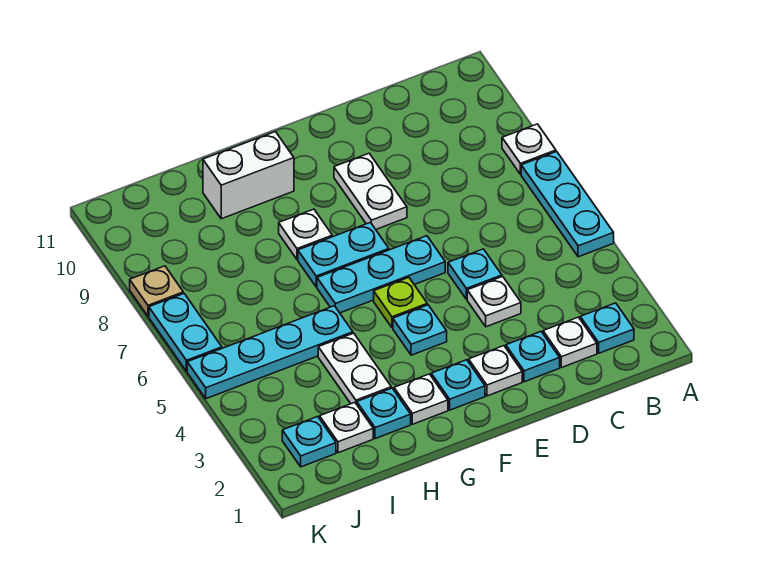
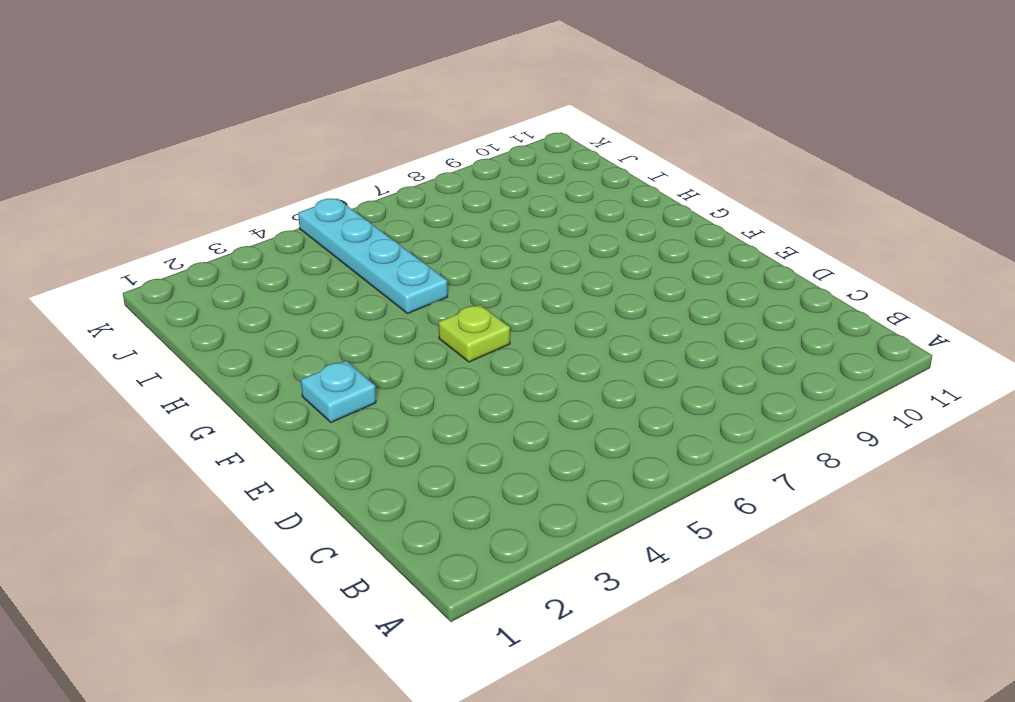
none -> cyan 1x3 plate [521,151,614,257]
none -> white 1x1 plate [502,124,556,174]
none -> cyan 1x1 plate [580,303,634,353]

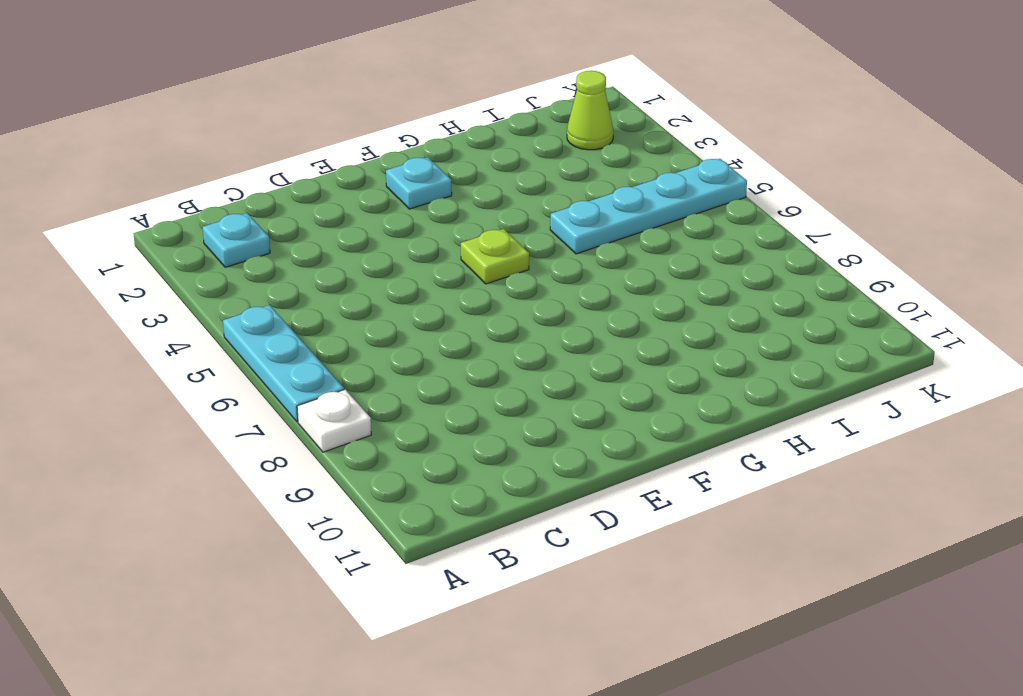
lime 1x1 cone [567,71,613,150] -> cyan 1x1 plate [282,417,336,467]
none -> white 1x1 plate [543,317,597,368]
none -> cyan 1x1 plate [506,332,560,382]
none -> white 1x1 plate [467,276,521,327]

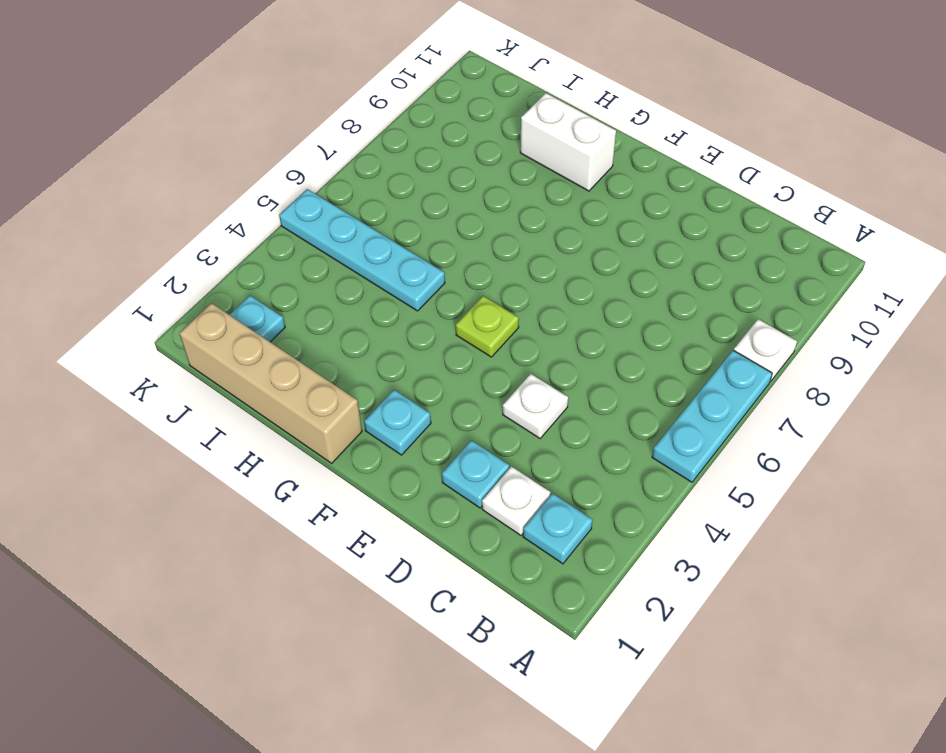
tan 1x4 brick [179,303,362,463] -> none
none -> cyan 1x1 plate [448,249,502,299]
none -> white 1x1 plate [469,346,522,396]
none -> cyan 1x3 plate [317,236,445,313]

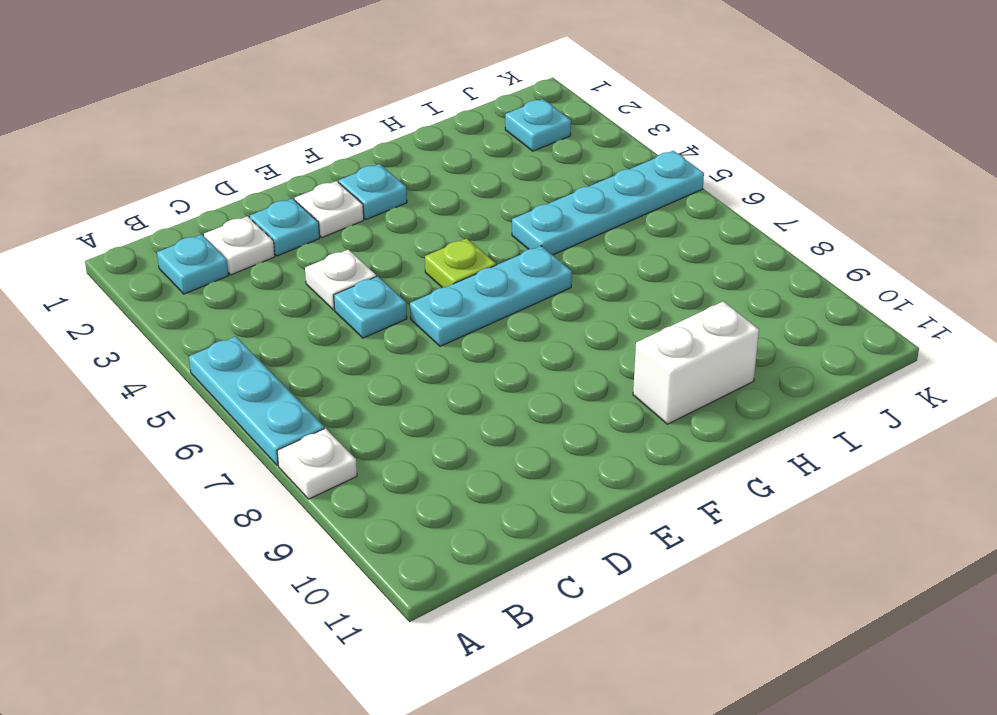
none -> white 1x2 plate [334,153,407,229]
none -> cyan 1x1 plate [393,305,447,355]
none -> cyan 1x2 plate [298,222,389,287]

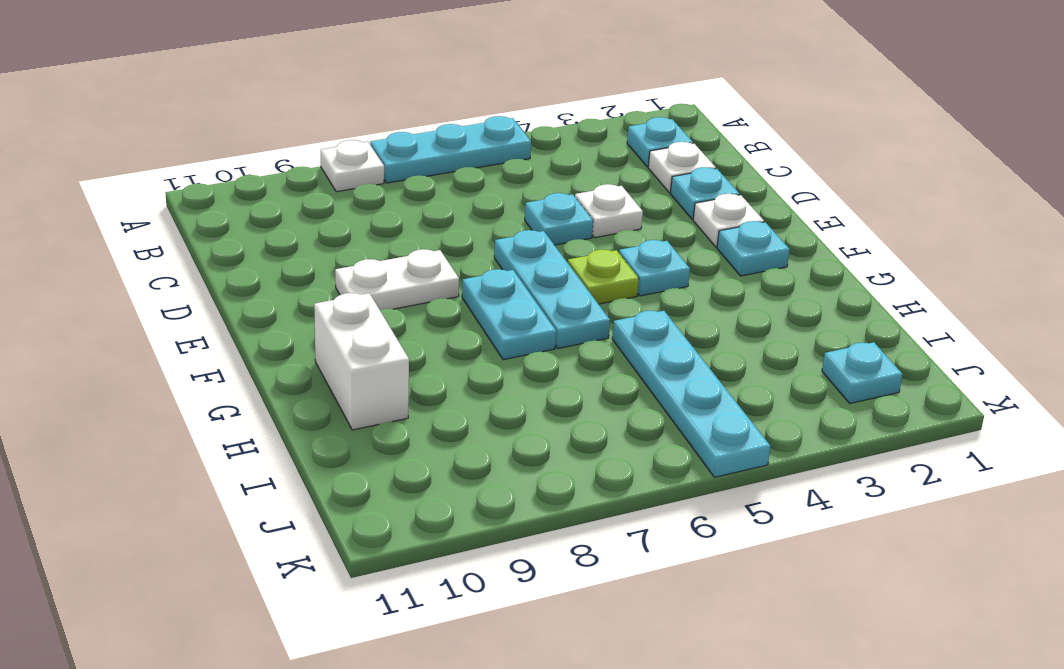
none -> white 1x1 plate [394,374,448,424]
none -> white 1x1 plate [279,209,332,259]
none -> cyan 1x1 plate [357,388,411,439]

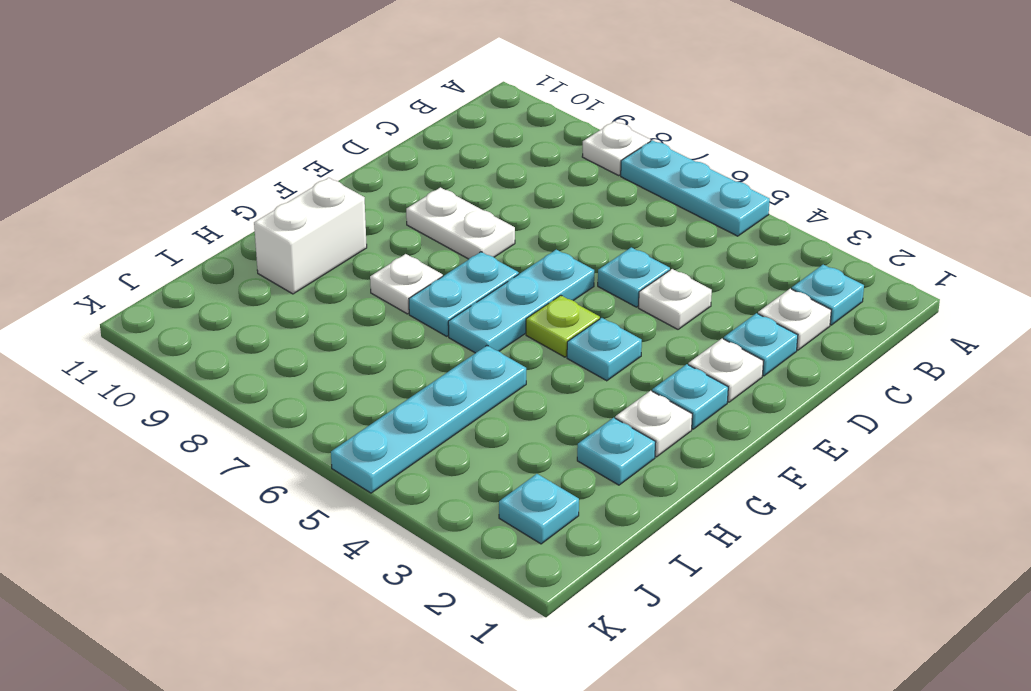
none -> white 1x2 plate [318,333,391,404]
none -> white 1x1 plate [320,402,373,453]
none -> cyan 1x2 plate [149,293,222,371]

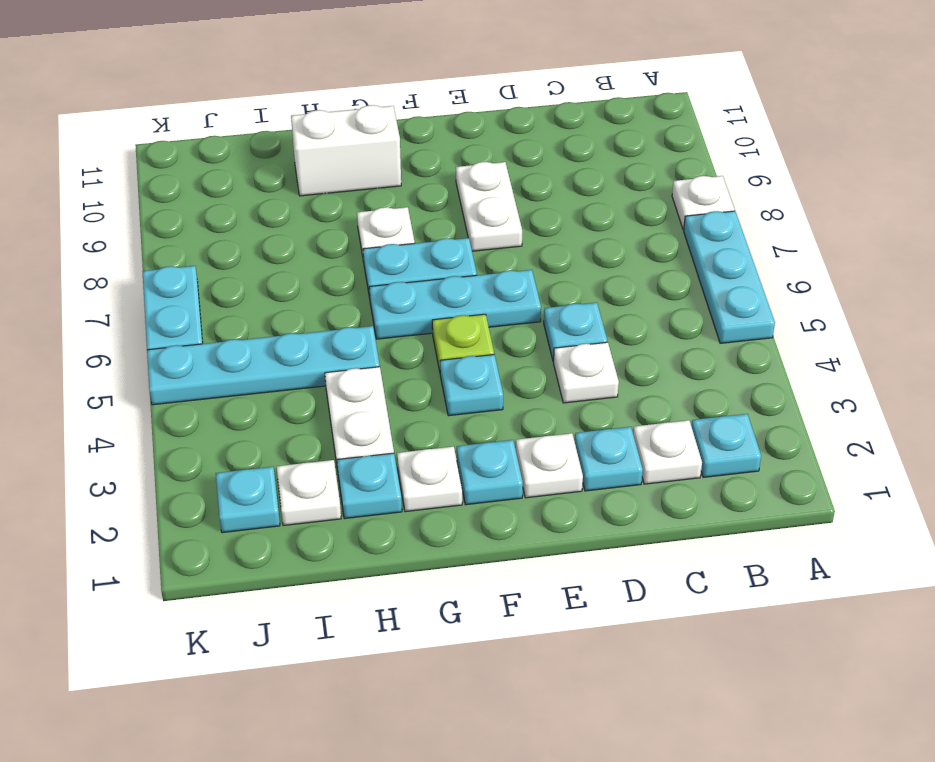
none -> tan 1x1 plate [130,266,183,316]

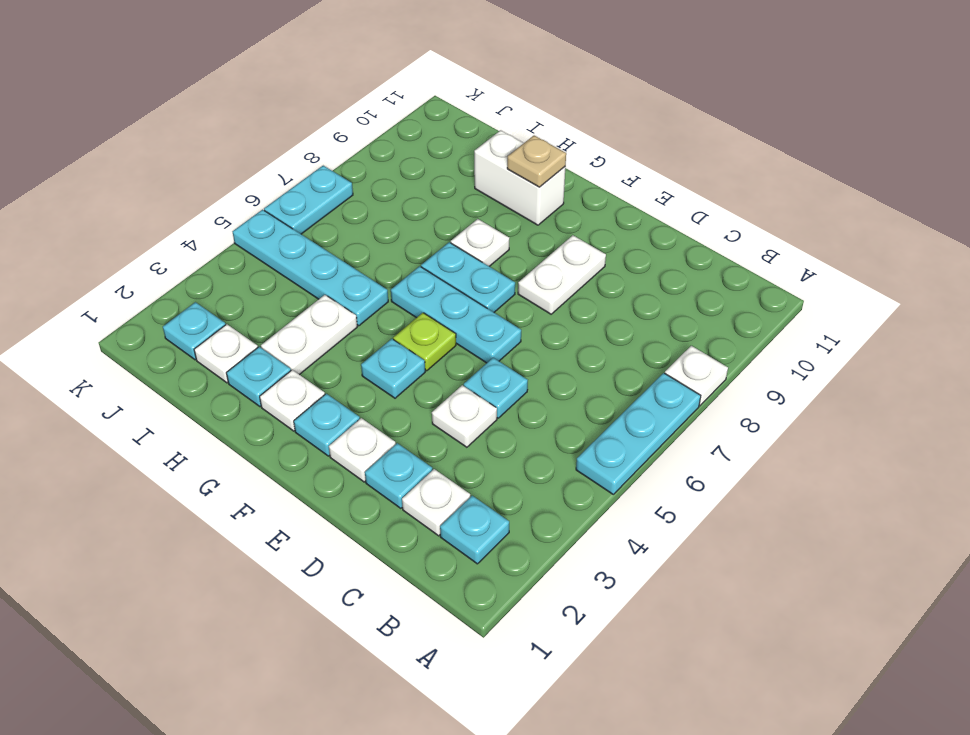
tan 1x1 plate [507,136,566,187] -> tan 1x1 plate moved to [130,266,183,316]

